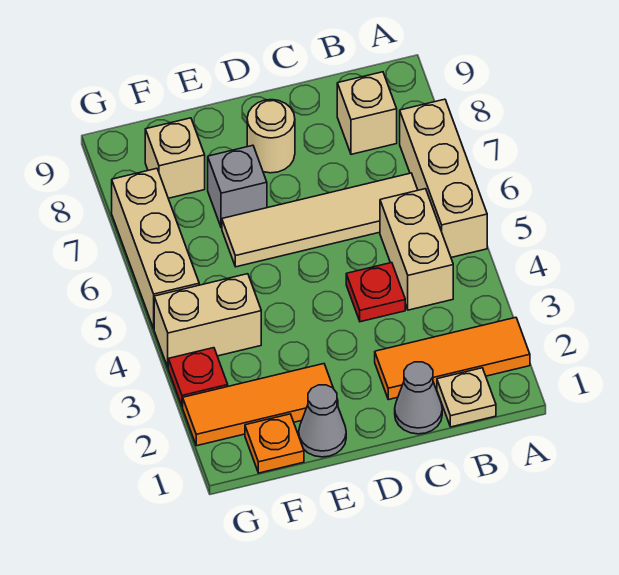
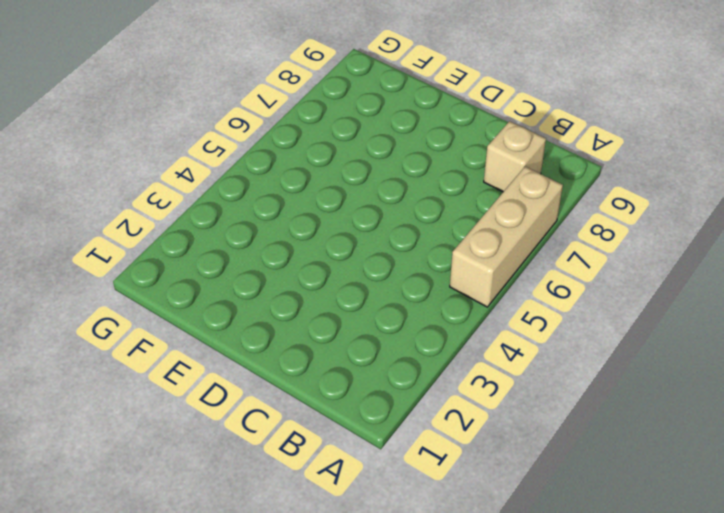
none -> orange 1x3 tile [375,317,530,400]
none -> tan 1x1 plate [437,368,496,427]
none -> tan 1x2 brick [380,189,453,310]

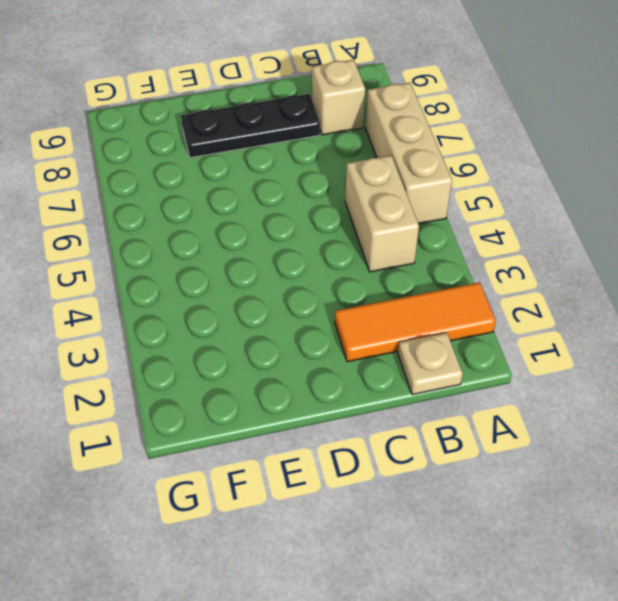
black 1x3 plate [181,94,320,158] -> tan 1x1 round brick [247,100,295,173]
none -> tan 1x4 tile [222,173,418,267]
none -> grey 1x1 cone [395,362,442,434]
none -> red 1x1 plate [346,263,405,322]

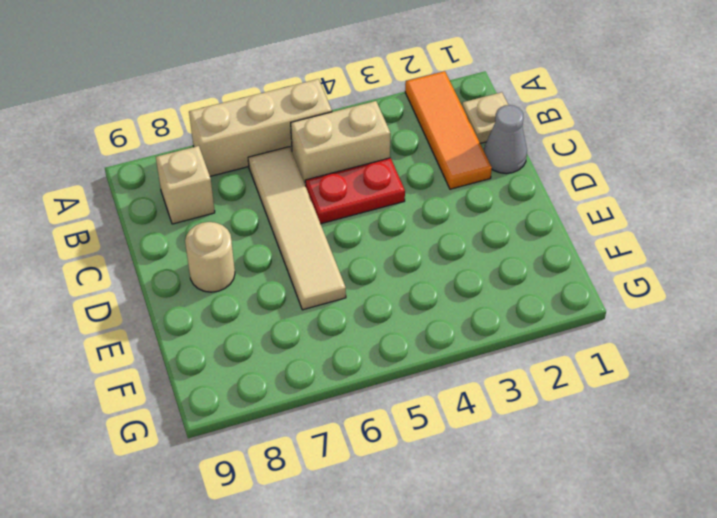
red 1x2 plate [305,158,405,224] -> red 1x1 plate [346,263,405,322]
none -> grey 1x1 cone [299,385,346,457]
none -> orange 1x3 tile [183,364,338,446]
none -> grey 1x1 brick [208,145,267,228]

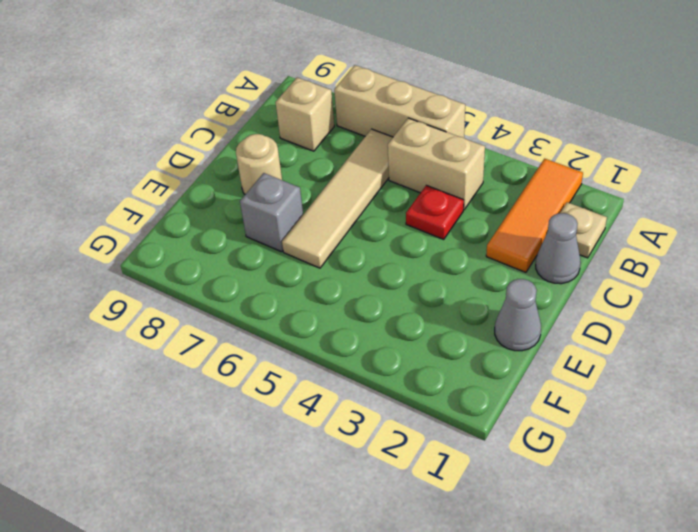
none -> orange 1x3 tile [183,364,338,446]
none -> orange 1x1 plate [245,414,304,473]
none -> tan 1x2 brick [154,274,261,367]

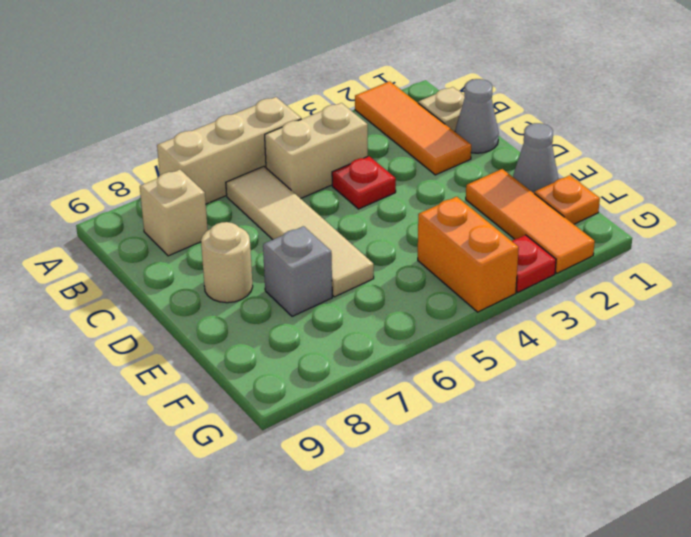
orange 1x2 brick [418,197,519,312] -> tan 1x2 brick [154,274,261,367]
none -> tan 1x1 brick [145,118,205,198]
none -> tan 1x3 brick [112,169,199,328]

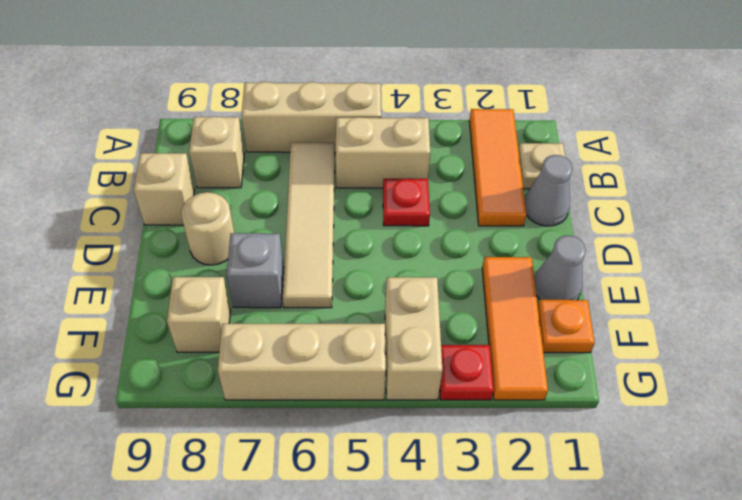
tan 1x1 brick [134,153,195,225] -> none

